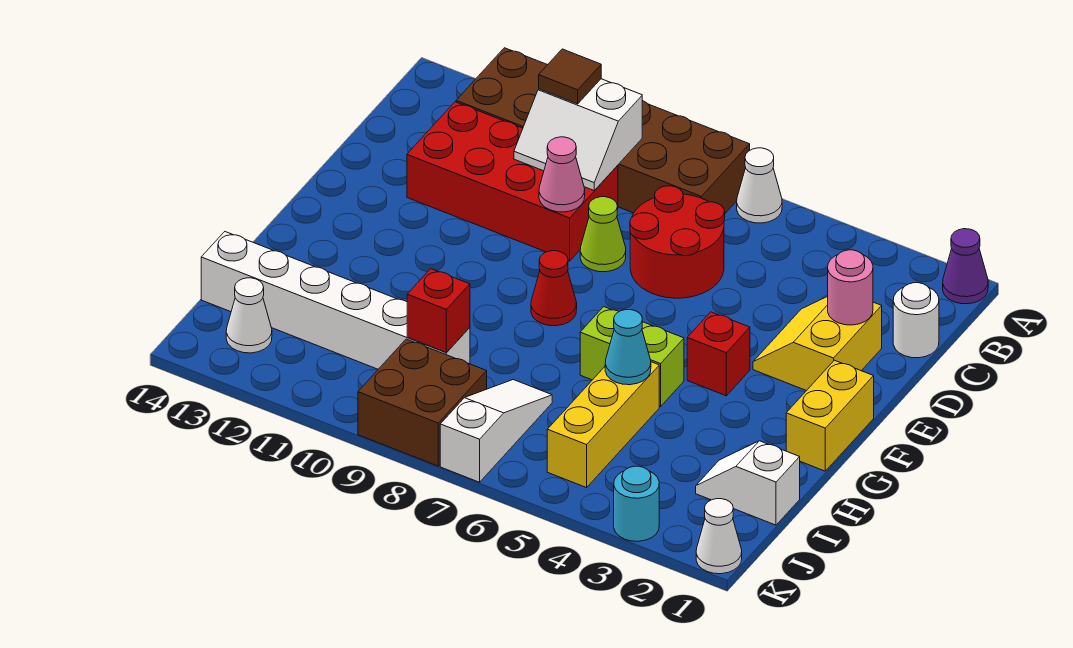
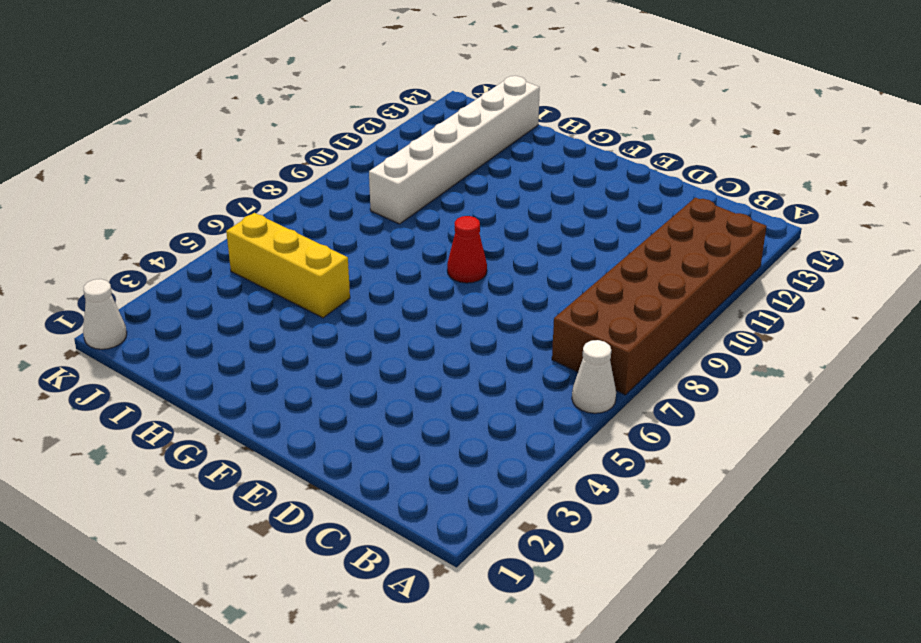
none -> purple 1x1 cone [943,229,988,304]
none -> white 1x1 round brick [893,283,939,358]
none -> red 2x2 round brick [630,186,725,298]

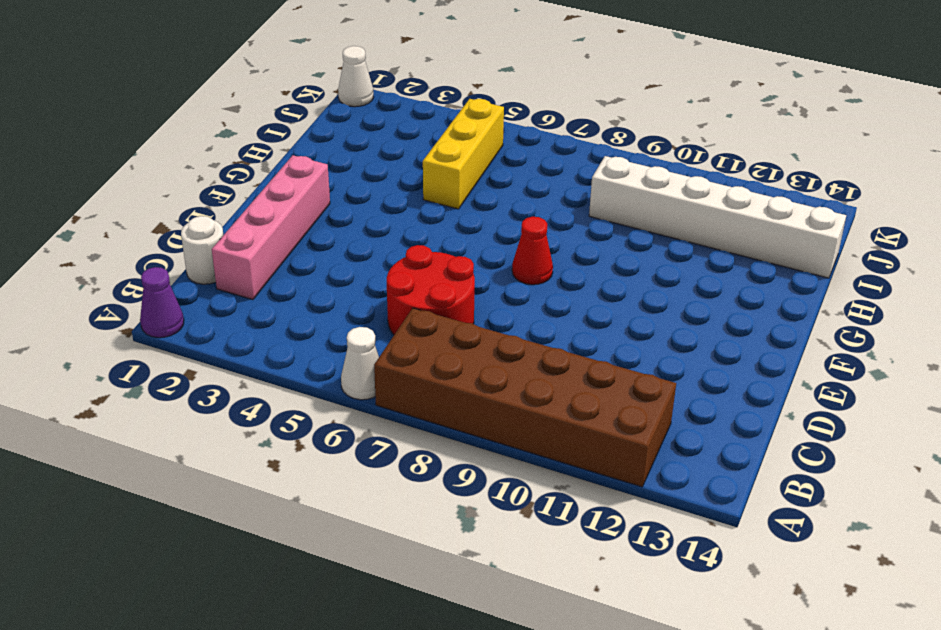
pink 1x4 brick [212,155,330,300] -> yellow 2x2 slope [753,296,882,391]
none -> red 2x4 brick [407,102,618,261]
none -> lime 1x1 cone [580,197,626,272]
none -> yellow 1x2 brick [786,360,874,471]

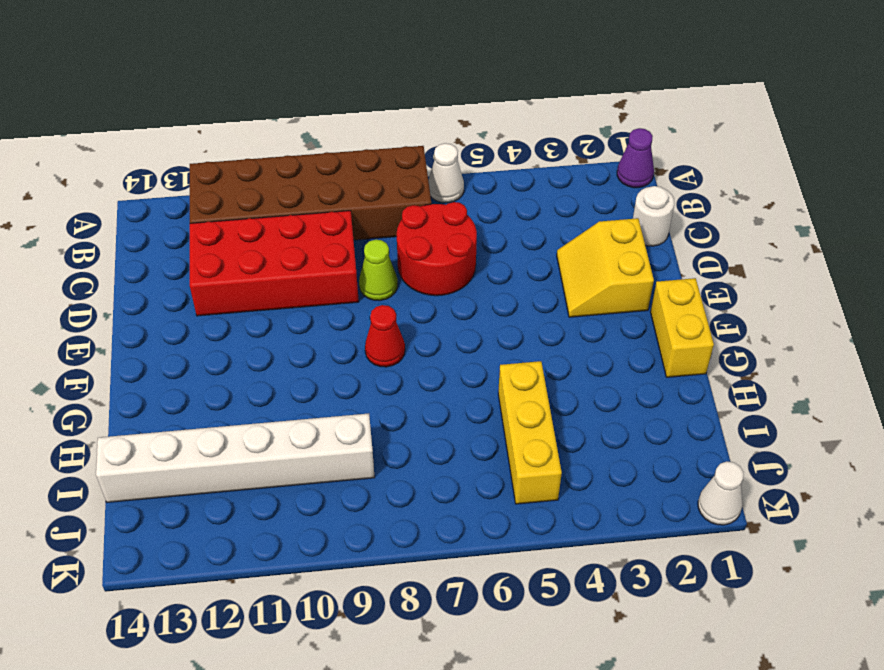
none -> red 1x1 brick [687,312,750,396]
none -> lime 1x2 brick [580,307,684,407]
none -> white 1x2 slope [696,441,800,525]

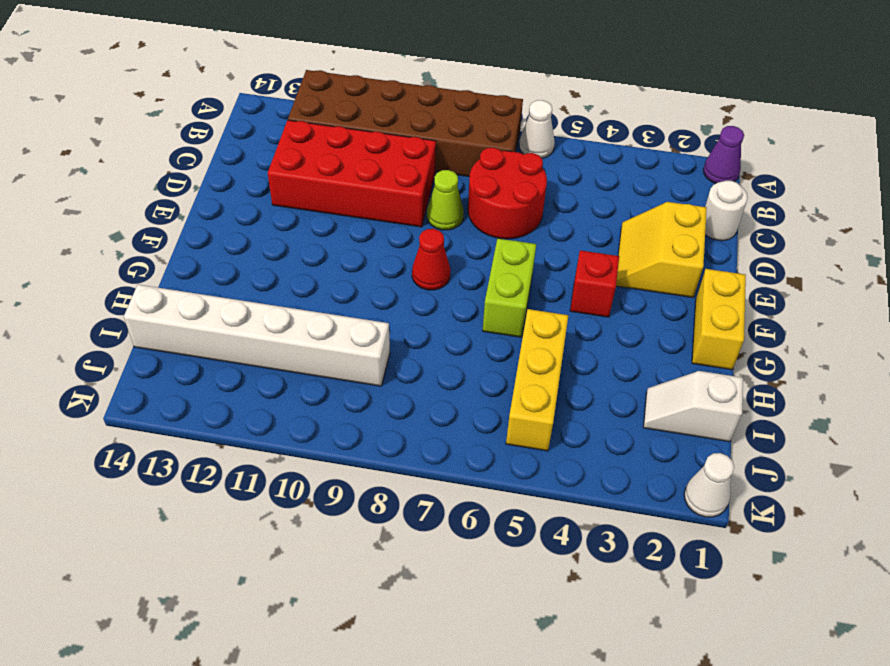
lime 1x2 brick [483,238,536,337] -> lime 1x2 brick turned to [580,307,684,407]
none -> white 1x3 slope [440,380,552,482]
none -> brown 2x2 brick [358,339,487,466]
none -> white 1x1 cone [226,278,272,353]

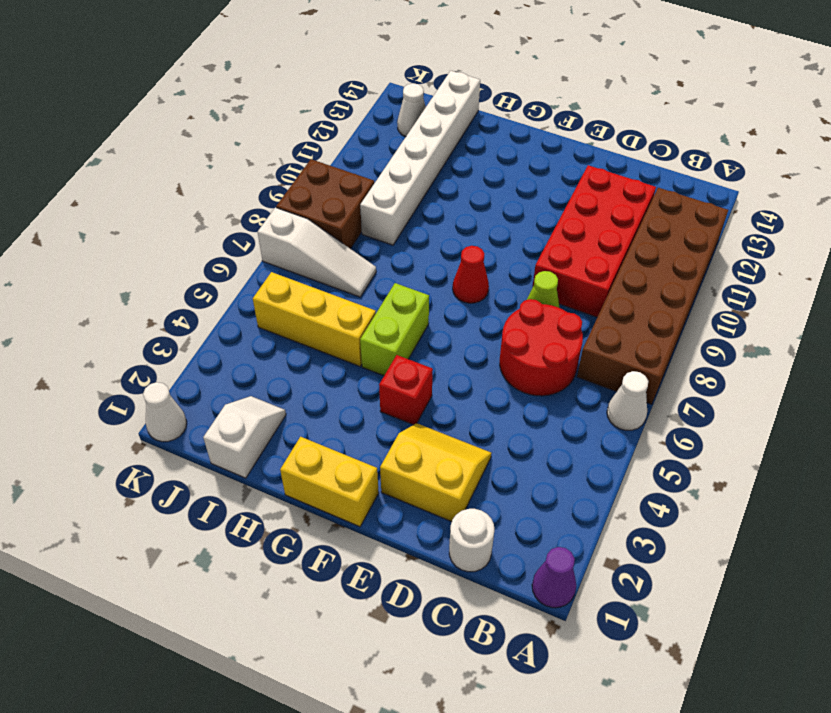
none -> cyan 1x1 round brick [614,466,659,541]
none -> white 2x2 slope [514,79,642,191]
none -> pink 1x1 round brick [828,250,873,325]

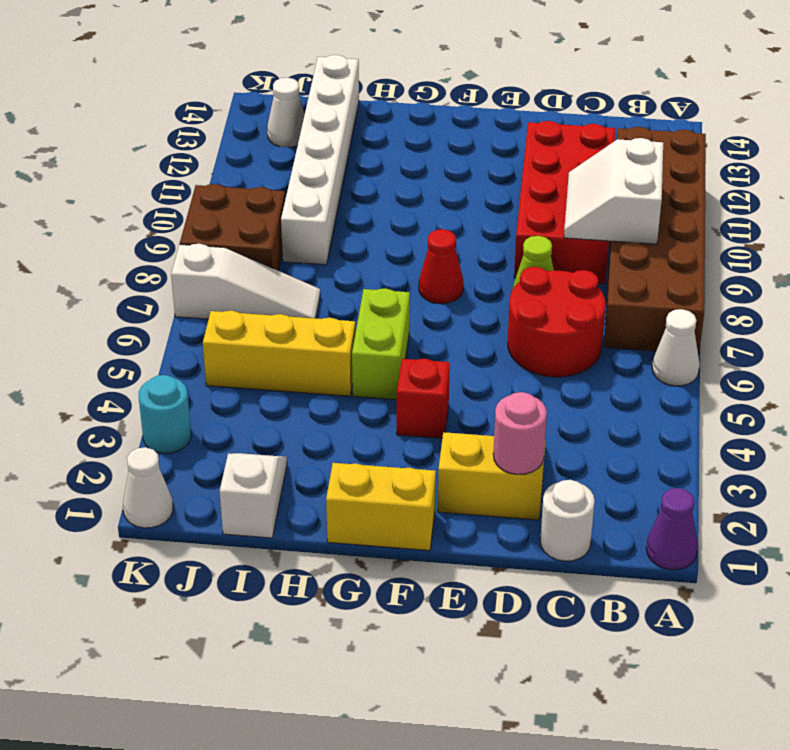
none -> pink 1x1 cone [539,137,585,212]
none -> cyan 1x1 cone [605,310,651,385]
none -> red 1x1 brick [407,269,470,353]

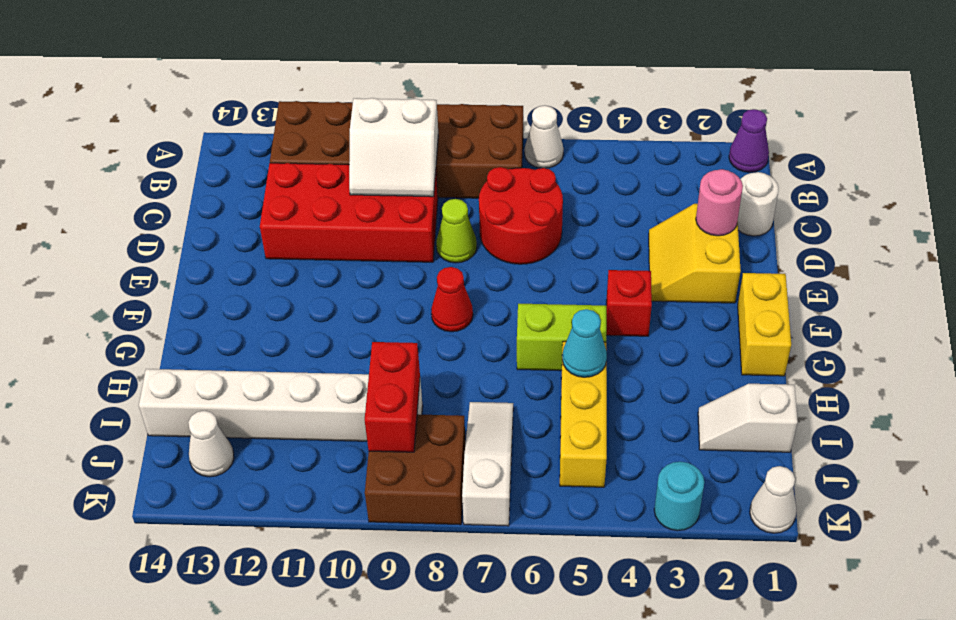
red 1x2 brick [365,342,420,452] -> red 1x1 brick [407,269,470,353]
none -> pink 1x1 cone [539,137,585,212]
none -> brown 1x1 tile [539,49,601,104]

